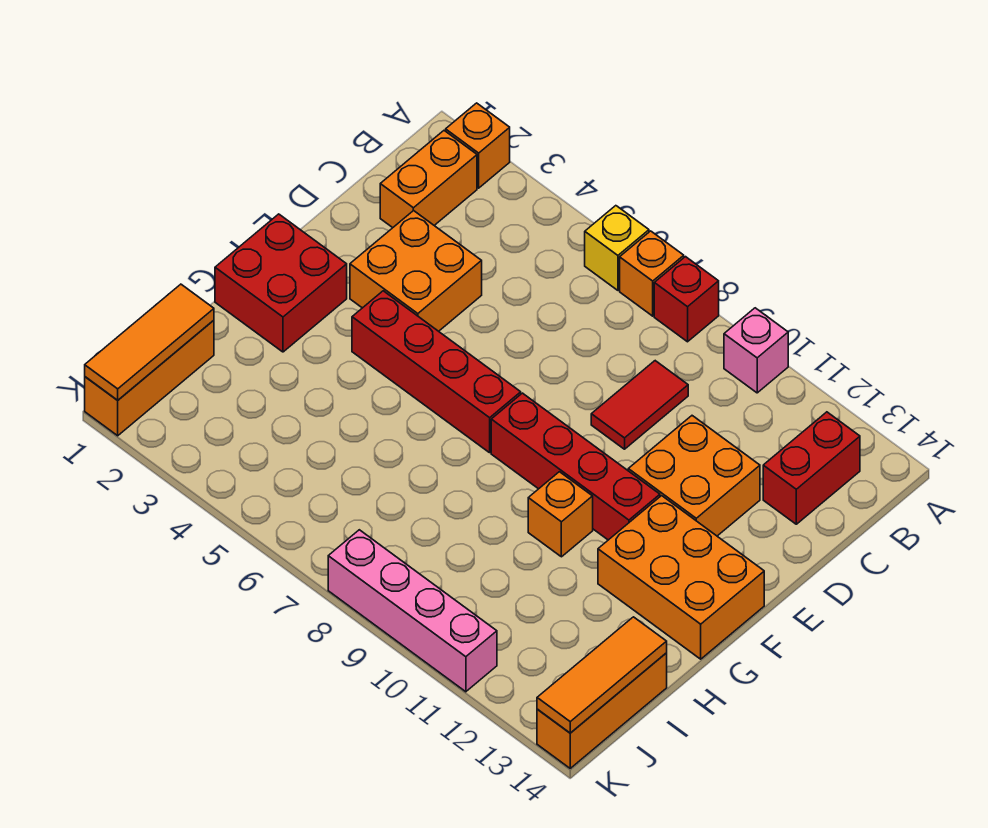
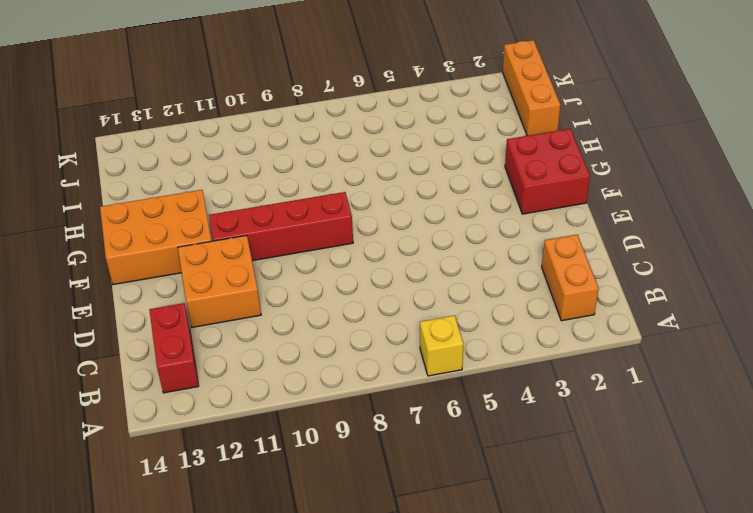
none -> orange 1x1 brick [446,103,510,188]
none -> orange 1x1 brick [620,231,684,316]
none -> red 1x1 brick [654,257,719,342]

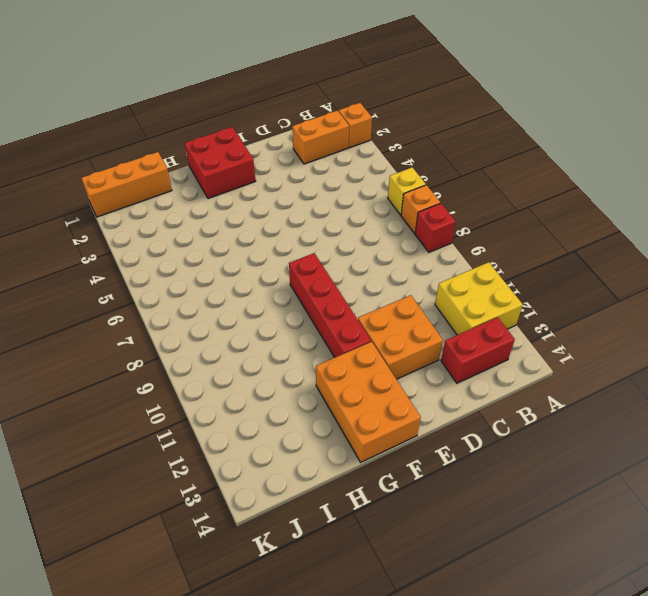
yellow 2x2 brick [435,262,523,335] -> none
none -> pink 1x1 brick [724,308,788,393]
none -> red 1x2 tile [591,361,688,449]
none -> orange 2x2 brick [350,210,482,331]

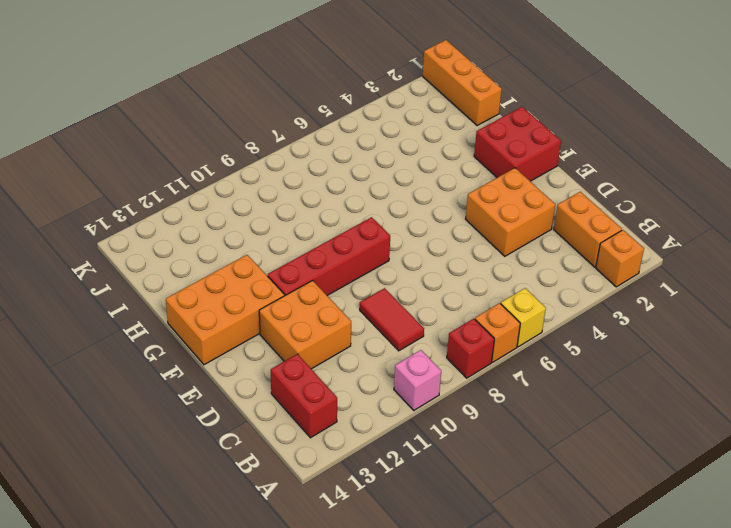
none -> red 1x4 brick [352,291,521,453]
none -> orange 1x1 brick [528,472,593,557]
none -> orange 1x3 brick [537,653,667,768]

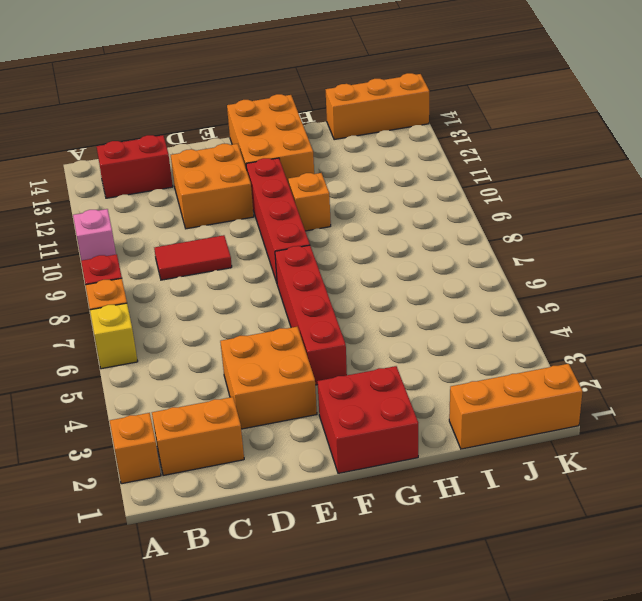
none -> pink 1x4 brick [328,530,497,692]
none -> orange 1x3 tile [85,284,214,400]
none -> orange 1x3 tile [537,617,667,733]

